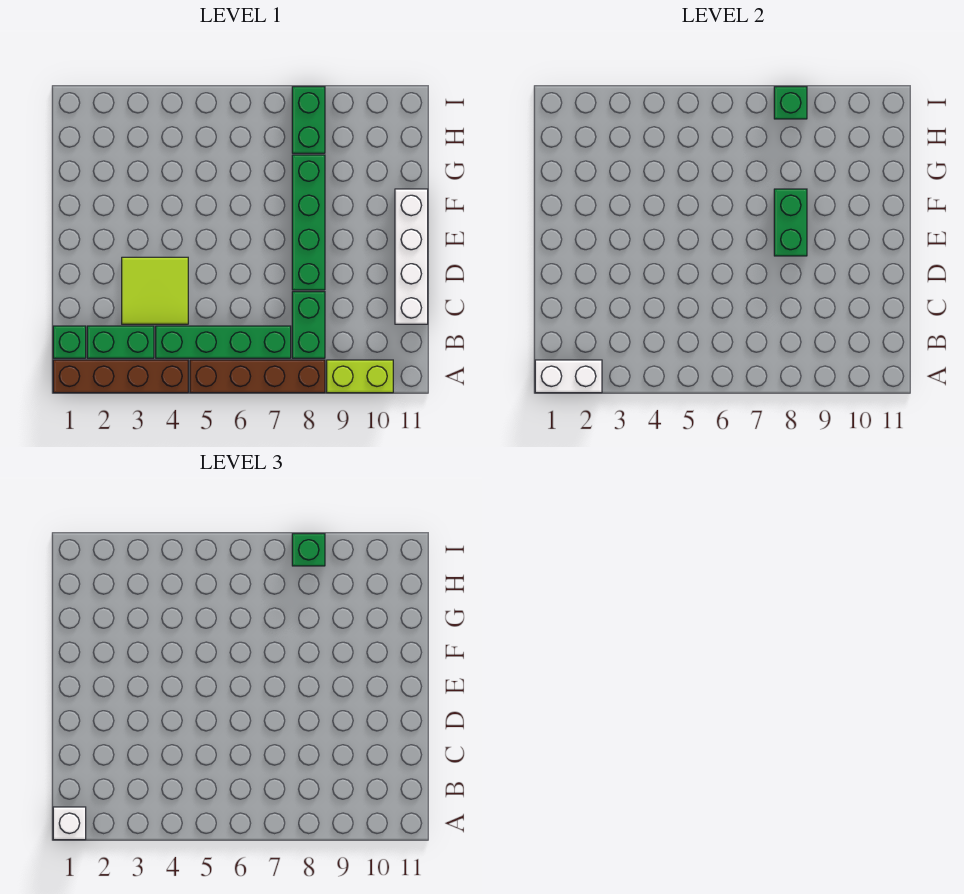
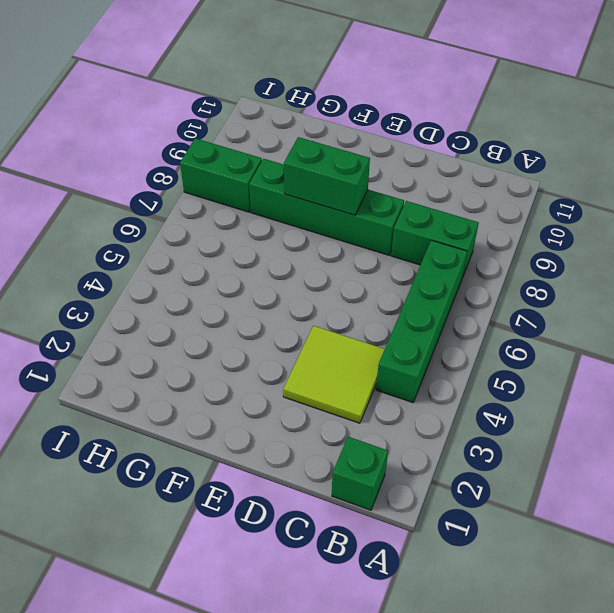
none -> brown 1x4 brick [53,360,188,393]
none -> brown 1x4 brick [190,360,325,393]
none -> lime 1x2 brick [327,360,393,393]

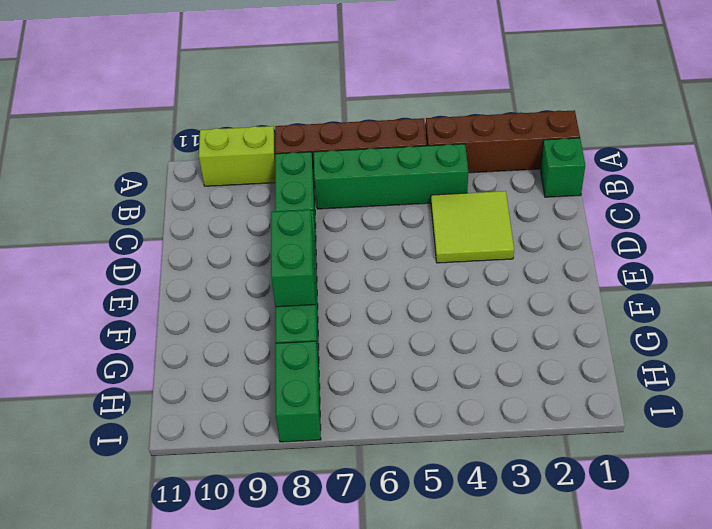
none -> green 1x2 brick [87,326,154,358]
none -> white 1x4 brick [395,189,428,324]
none -> white 1x2 brick [535,360,602,393]

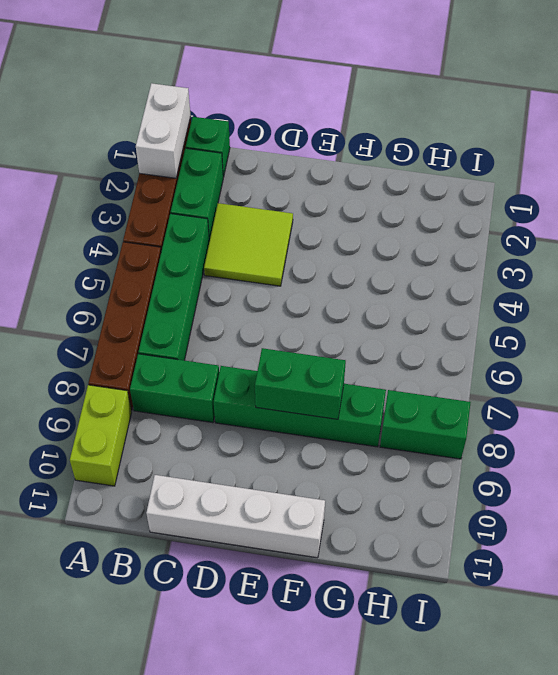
none -> green 1x1 brick [774,87,807,119]
none -> white 1x1 brick [53,807,86,840]
none -> green 1x1 brick [292,534,325,566]

